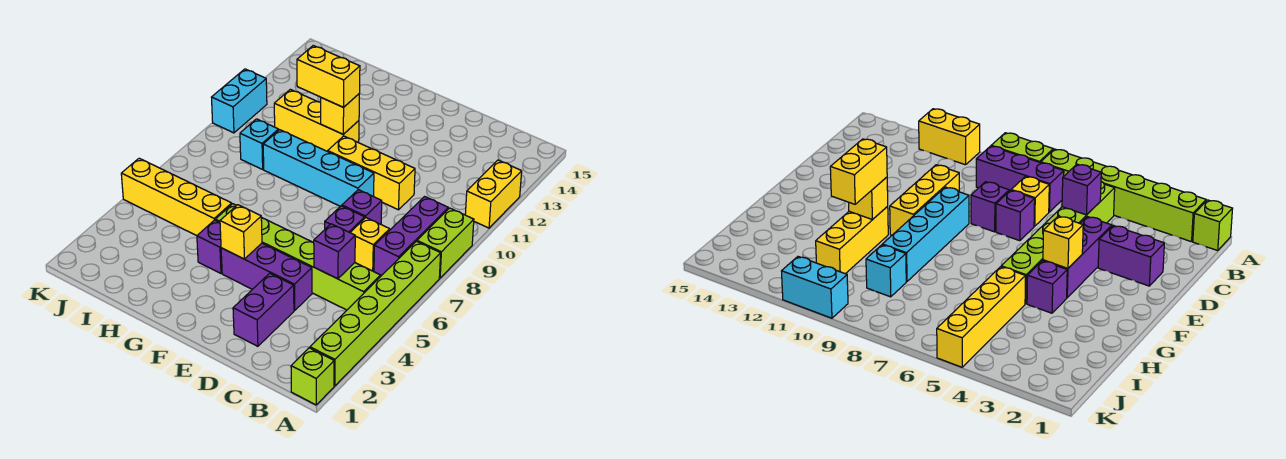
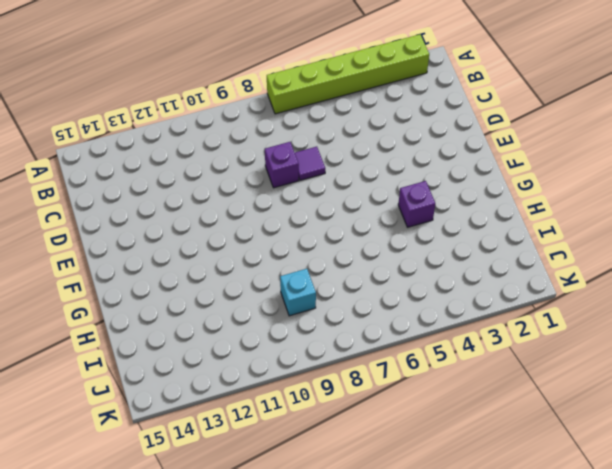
purple 1x1 tile [295,147,325,180] -> purple 1x1 brick [325,206,365,233]
none -> lime 1x1 brick [291,348,334,405]
none -> lime 1x2 brick [417,208,474,278]
none -> yellow 1x2 brick [465,160,522,228]

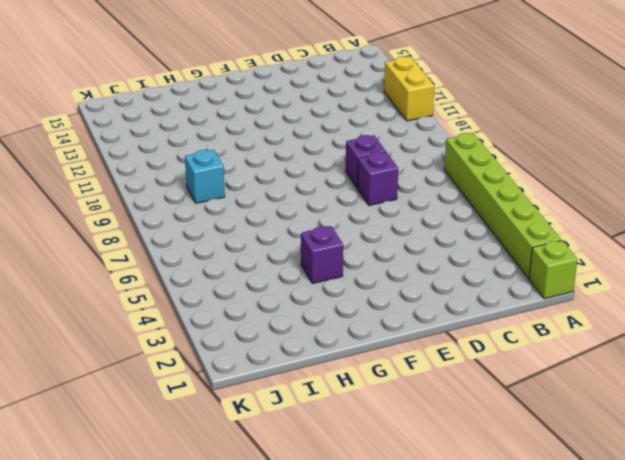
none -> lime 1x2 brick [417,208,474,278]
none -> lime 1x6 brick [215,204,380,310]
none -> purple 1x3 brick [374,197,448,275]

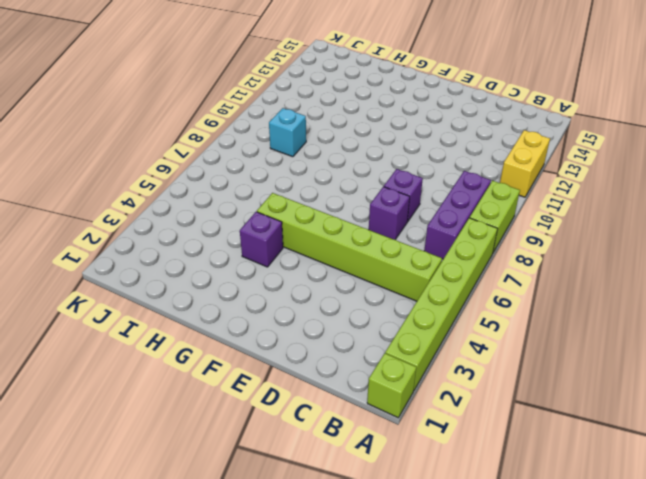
none -> yellow 1x1 brick [350,218,390,271]
none -> purple 1x2 brick [233,273,294,346]
none -> purple 1x3 brick [221,243,312,310]

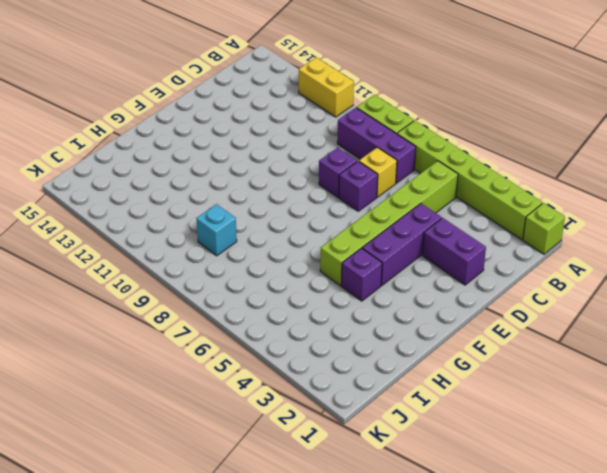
none -> yellow 1x3 brick [328,136,415,210]
none -> cyan 1x4 brick [263,130,374,206]
none -> yellow 1x3 brick [274,89,359,151]

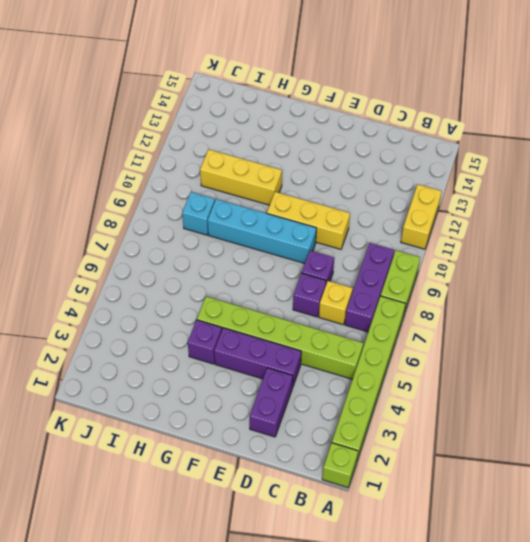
none -> yellow 1x4 brick [121,158,232,236]
none -> cyan 1x2 brick [211,69,267,133]
none -> purple 1x1 brick [314,224,355,279]

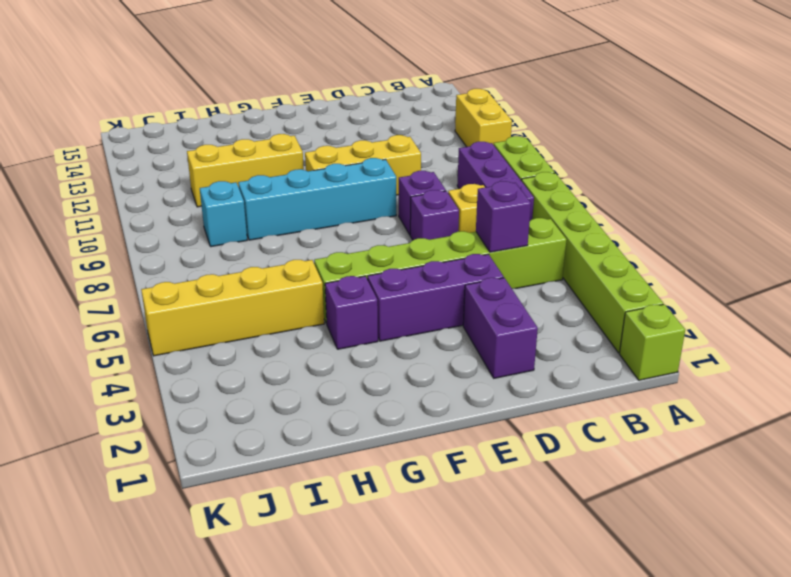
none -> cyan 1x2 brick [211,69,267,133]
none -> yellow 1x1 brick [220,205,262,259]
none -> yellow 1x1 brick [321,94,359,134]

